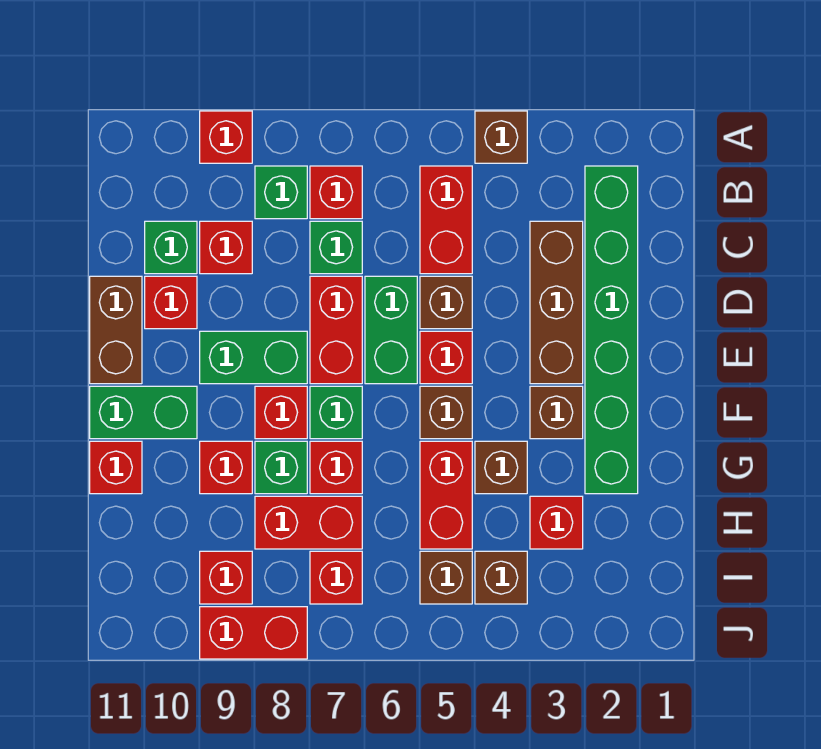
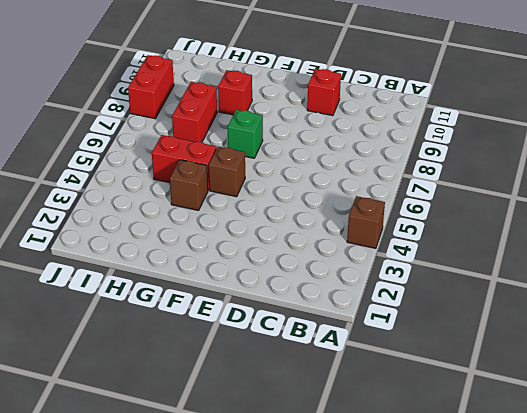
none -> red 1x1 brick [200,111,252,163]
none -> green 1x6 brick [585,166,638,494]
none -> red 1x2 brick [420,166,472,274]
none -> red 1x1 brick [310,166,362,219]

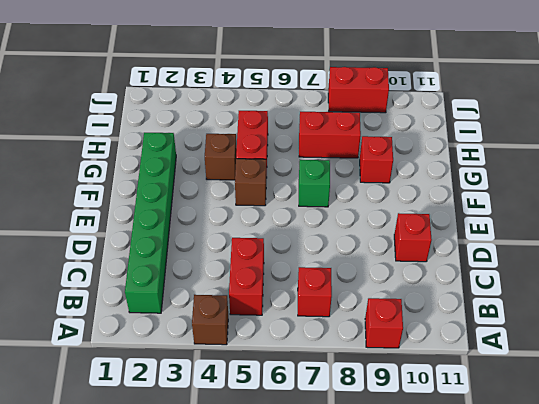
none -> green 1x1 brick [255,166,307,219]
none -> brown 1x3 brick [530,221,583,384]
none -> green 1x1 brick [310,221,362,274]
none -> red 1x1 brick [200,221,252,274]

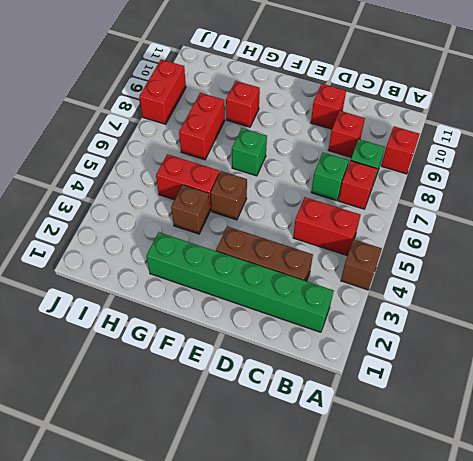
none -> green 1x1 brick [145,221,197,274]
none -> brown 1x1 brick [420,276,472,329]
none -> green 1x2 brick [365,276,417,384]
none -> red 1x2 brick [310,276,362,384]

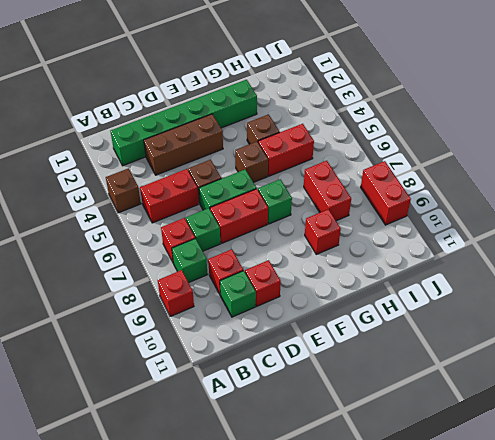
none -> brown 1x2 brick [90,276,142,384]
none -> red 1x1 brick [420,331,472,384]
none -> green 1x2 brick [200,331,307,384]
none -> brown 1x1 brick [530,386,583,439]

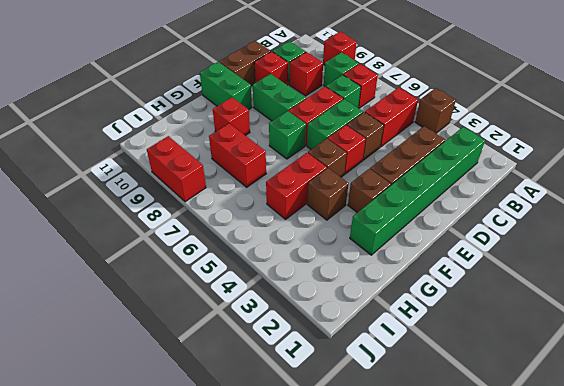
none -> red 1x1 brick [255,386,307,439]
none -> red 1x1 brick [310,441,362,494]
none -> green 1x1 brick [255,441,307,494]
none -> red 1x1 brick [90,441,142,494]

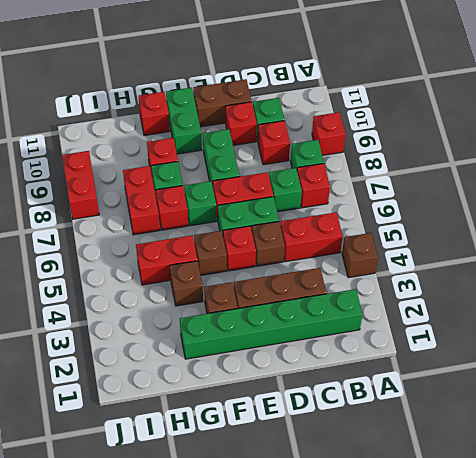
none -> red 1x1 brick [255,386,307,439]
none -> red 1x1 brick [530,496,583,549]
none -> brown 1x1 brick [475,551,527,604]
none -> brown 1x1 brick [420,551,472,604]

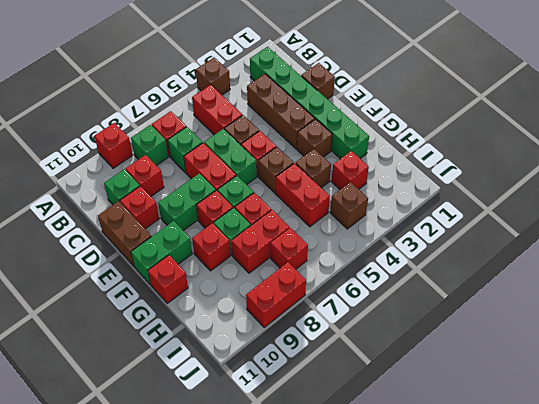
brown 1x1 brick [301,63,335,99] -> brown 1x1 brick moved to [420,551,472,604]
none -> red 1x1 brick [200,551,252,604]

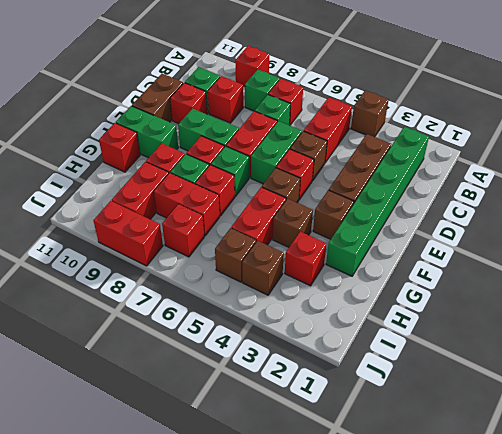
red 1x2 brick [112,162,169,219] -> red 1x1 brick [200,551,252,604]

